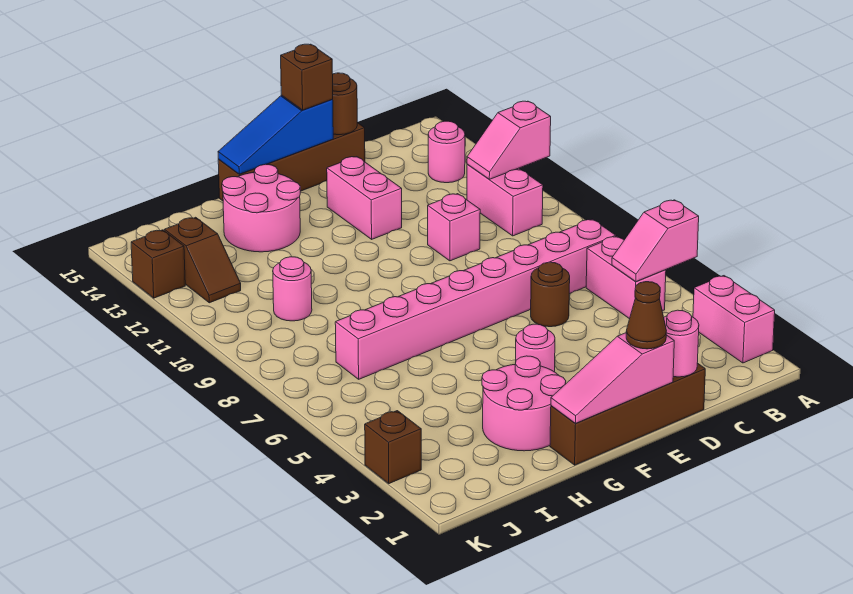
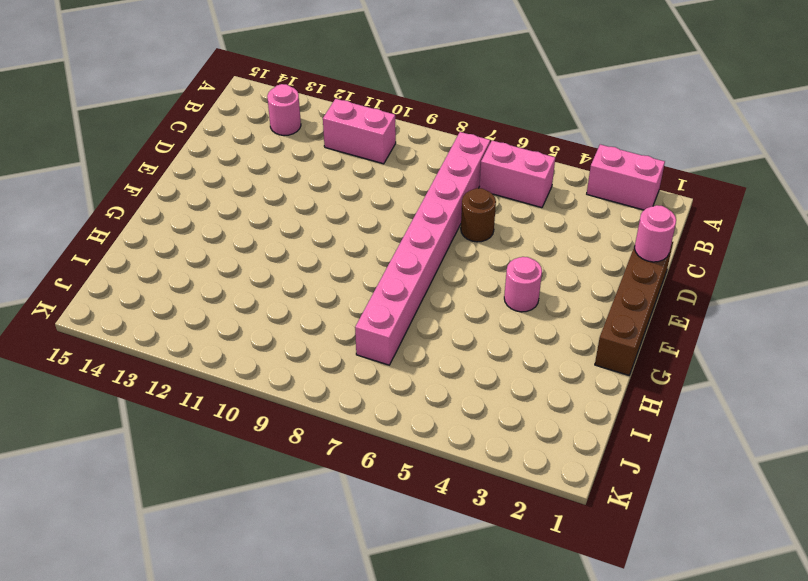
none -> pink 1x1 brick [428,194,480,261]
none -> brown 1x4 brick [218,123,365,201]
none -> pink 1x2 brick [327,157,402,239]

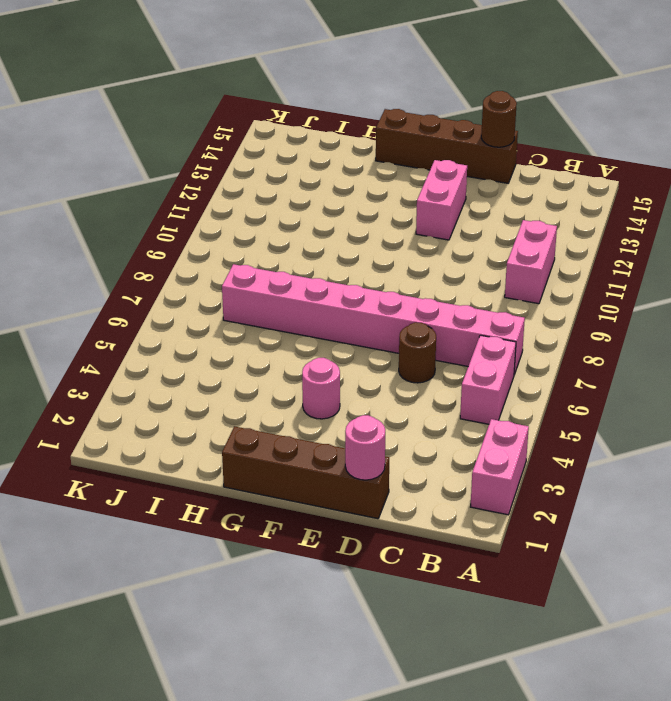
none -> pink 1x1 round brick [428,121,465,183]
none -> pink 1x1 brick [428,194,480,261]
none -> pink 2x2 round brick [482,356,566,451]

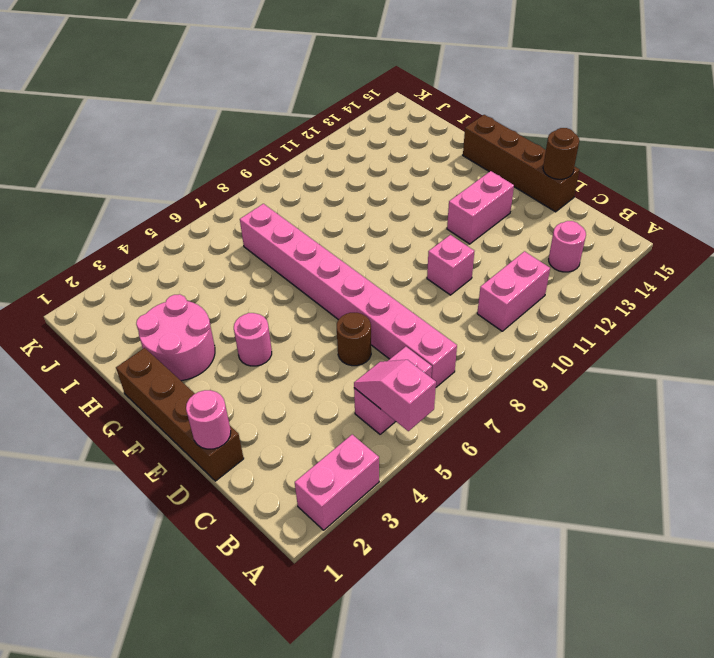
none -> pink 2x2 round brick [222,164,300,252]
none -> pink 1x1 round brick [273,257,312,321]
none -> brown 1x2 slope [164,217,241,303]

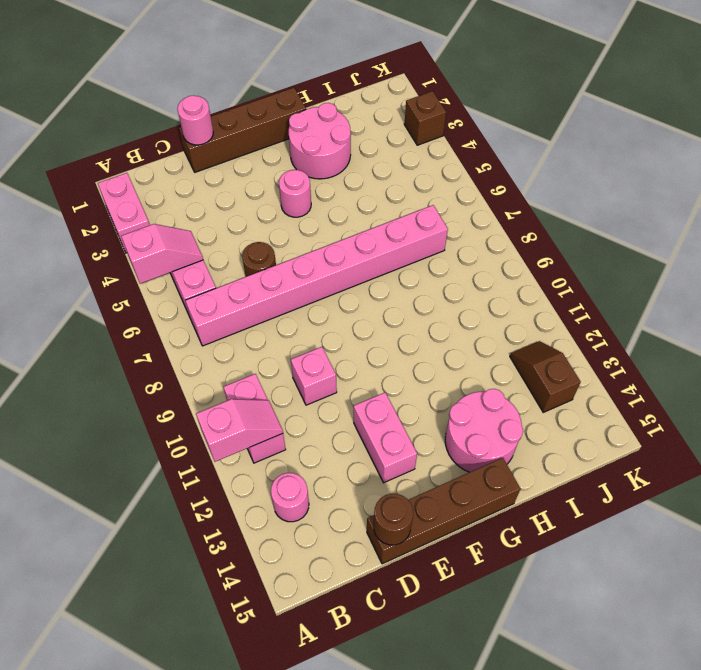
none -> pink 1x1 round brick [273,257,312,321]
none -> brown 1x1 brick [131,230,185,298]
none -> pink 1x3 slope [551,333,674,423]

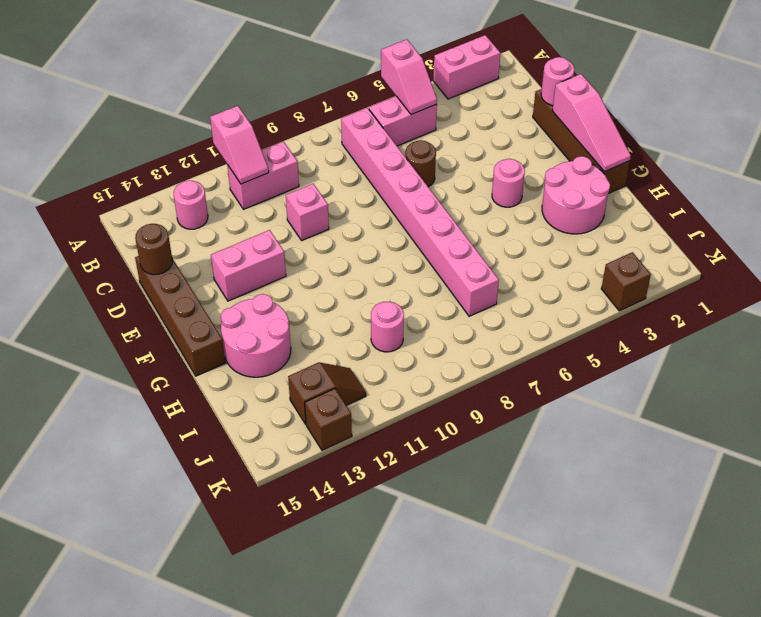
none -> blue 1x3 slope [218,95,333,174]
none -> brown 1x1 cone [626,282,666,349]
none -> brown 1x1 brick [281,44,333,110]

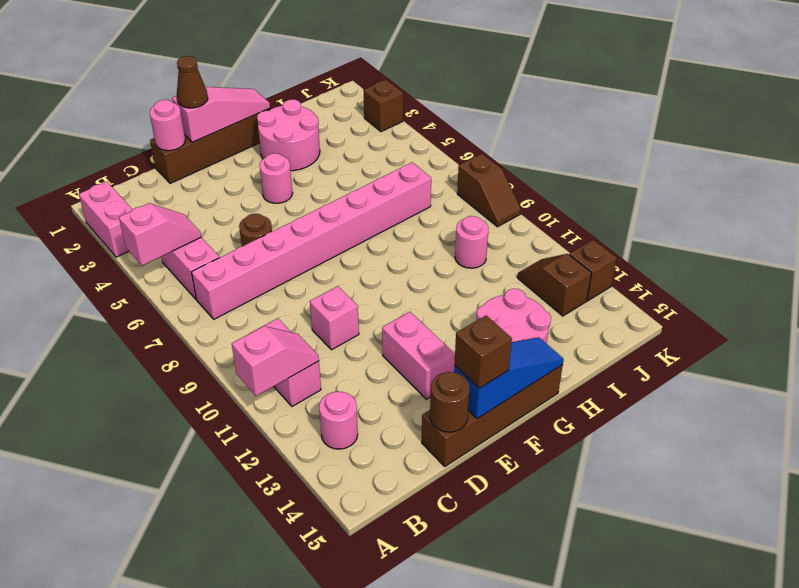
brown 1x2 slope [457,154,521,227] -> none

